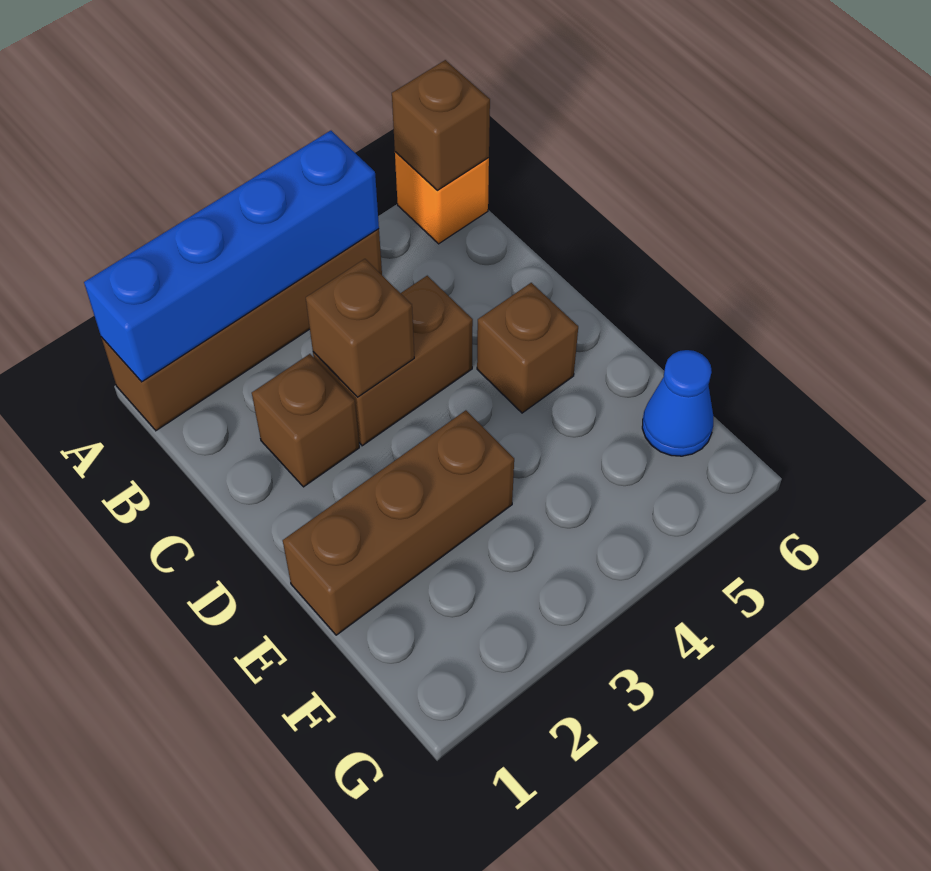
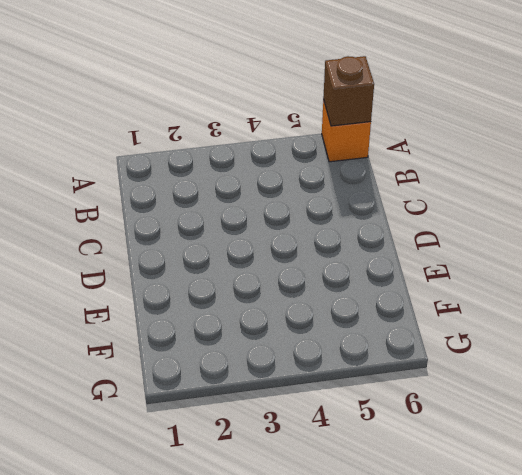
none -> brown 1x4 brick [101,229,382,431]
none -> brown 1x1 brick [252,354,359,487]

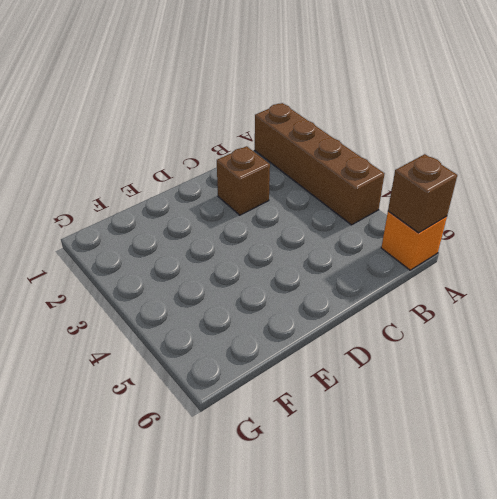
none -> brown 1x2 brick [313,276,473,446]
none -> brown 1x1 brick [477,283,578,413]

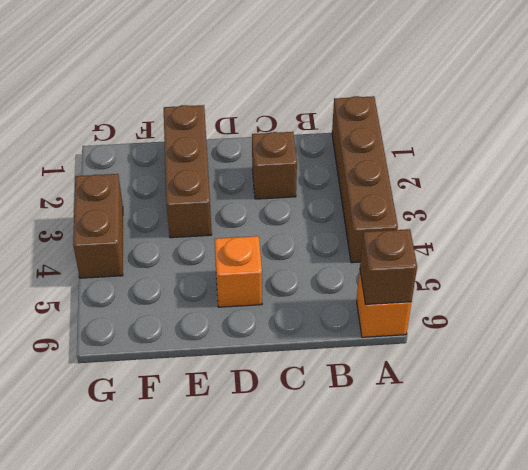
orange 1x1 brick [214,236,262,307] -> brown 1x1 brick [477,283,578,413]
brown 1x2 brick [73,174,123,278] -> brown 1x2 brick moved to [313,276,473,446]
none -> blue 1x1 cone [642,350,713,456]
none -> blue 1x4 brick [84,131,379,382]

